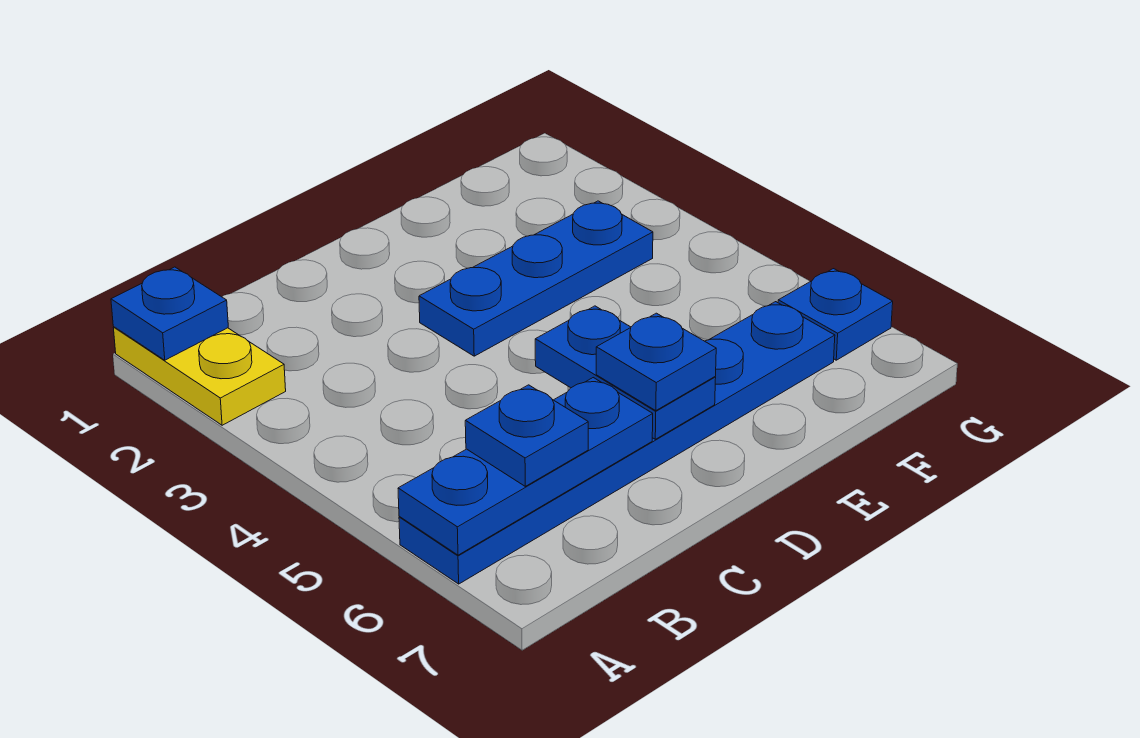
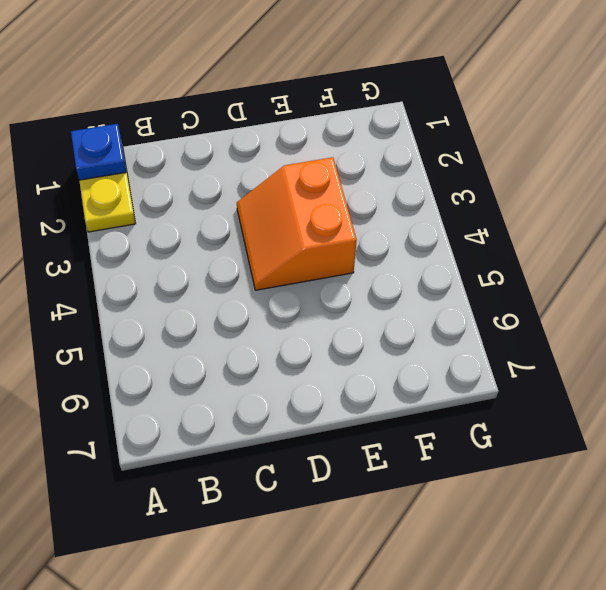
orange 2x2 slope [237,157,357,290] -> blue 1x3 plate [419,201,653,356]
none -> blue 1x6 plate [399,302,835,584]
none -> blue 1x1 plate [778,269,893,360]

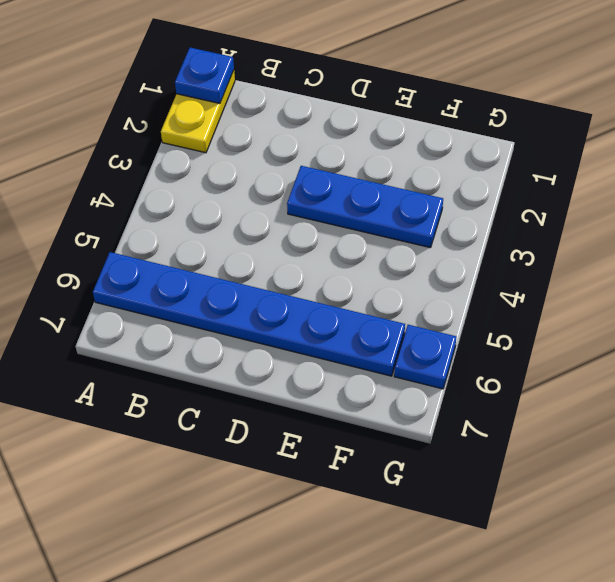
none -> blue 1x3 plate [398,378,653,555]
none -> blue 1x2 plate [535,306,716,439]

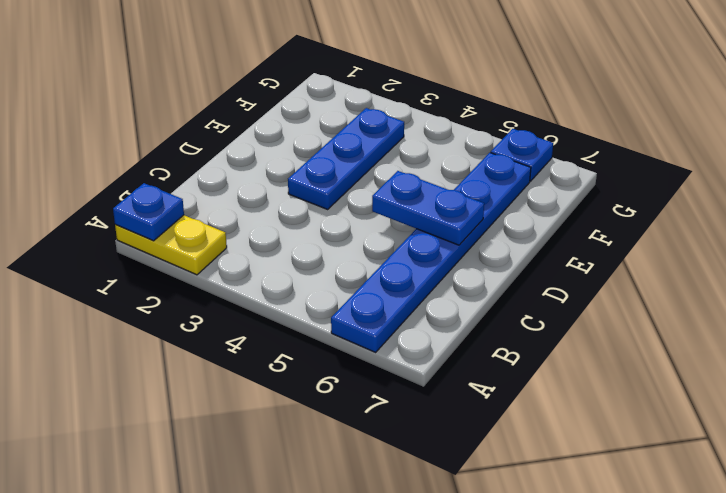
none -> blue 1x3 plate [398,378,653,555]
none -> blue 1x1 plate [465,385,588,486]

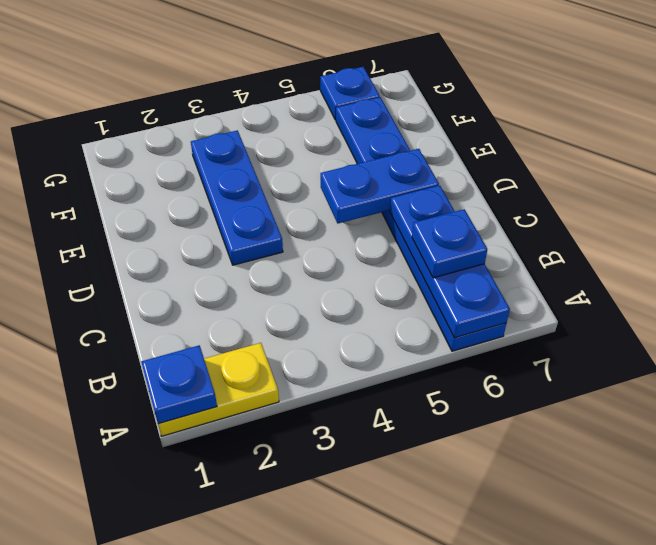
none -> blue 1x1 plate [596,313,716,411]

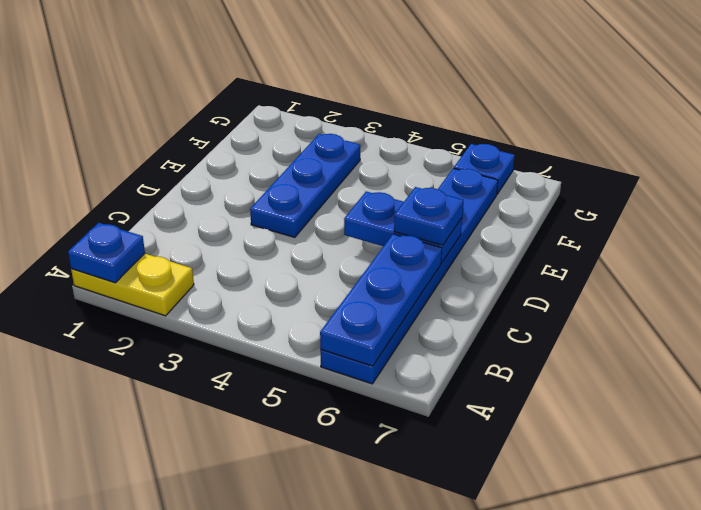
none -> blue 1x1 plate [465,385,588,486]

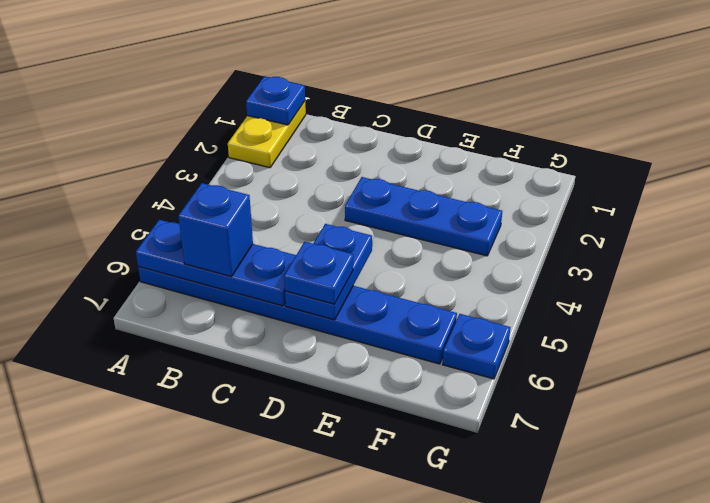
blue 1x1 brick [178,183,253,277] -> blue 1x1 plate [465,385,588,486]

